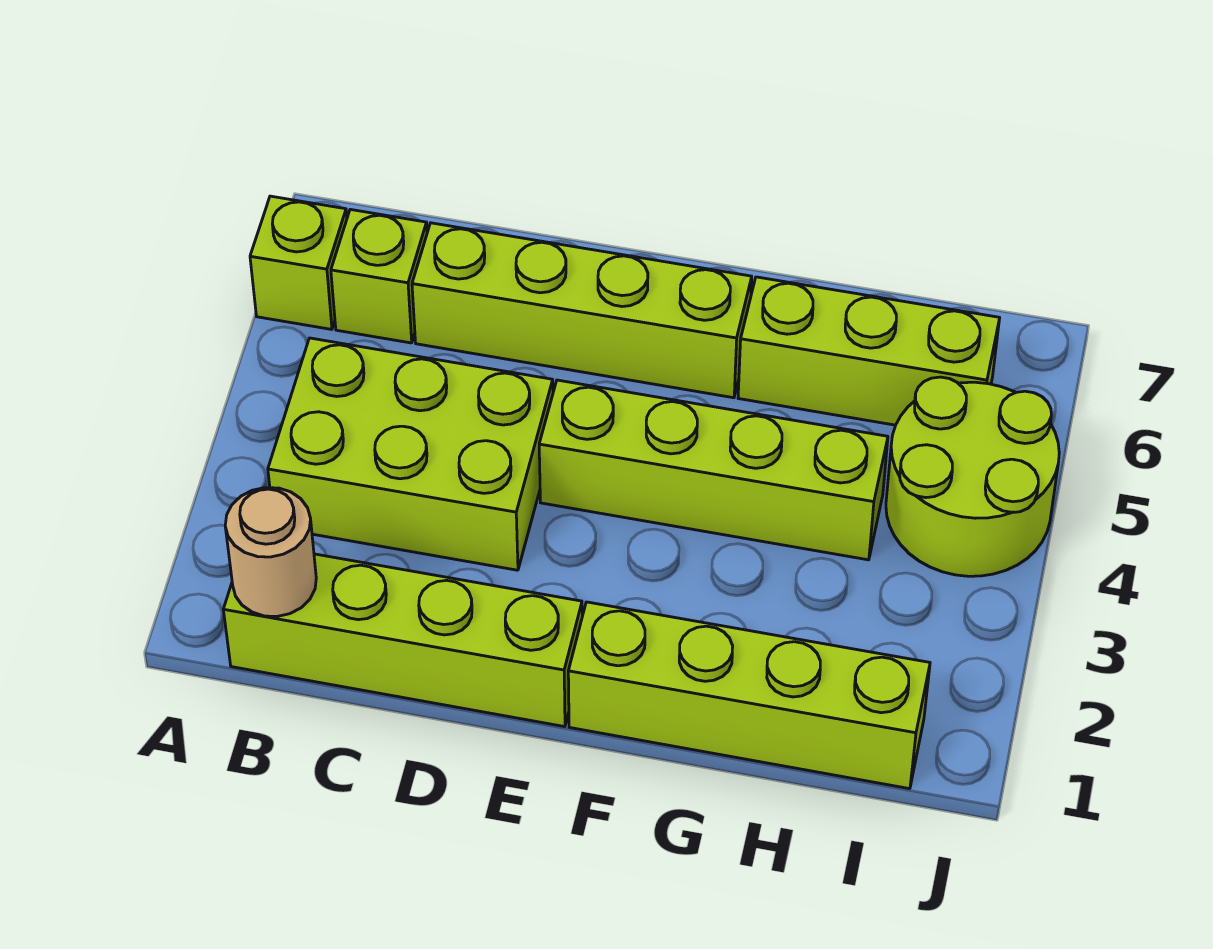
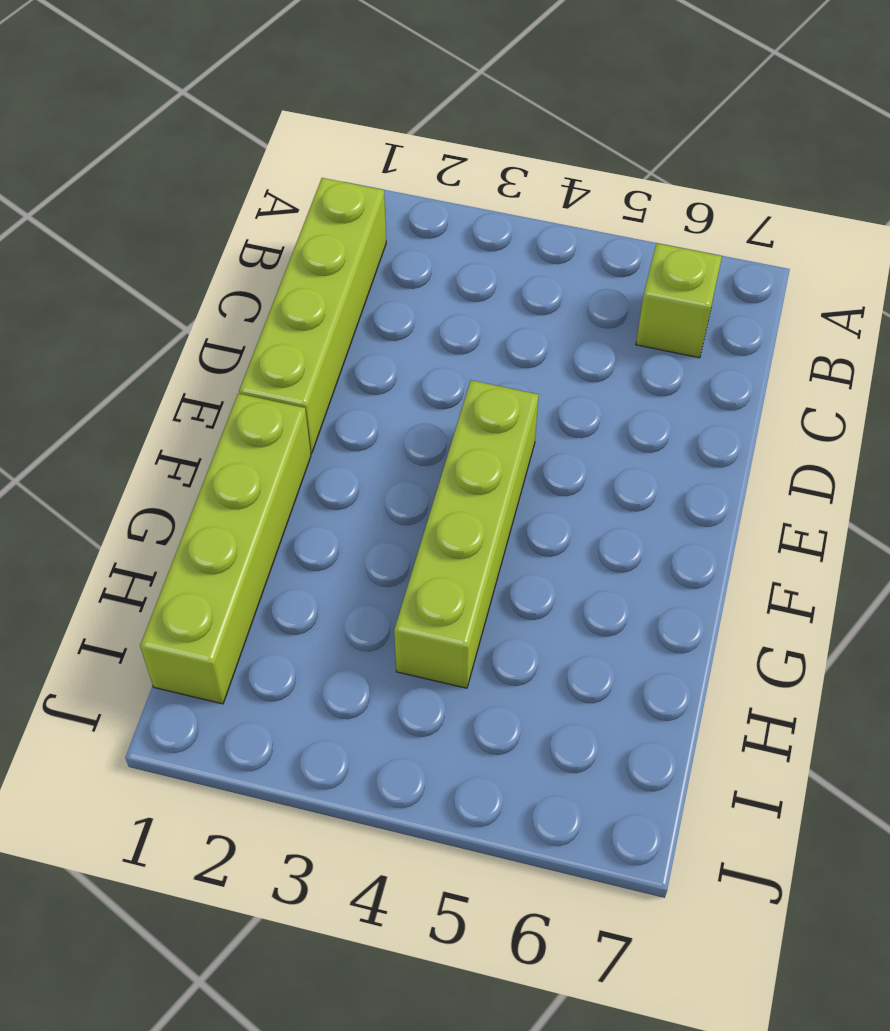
none -> lime 1x1 brick [250,196,347,329]
none -> lime 2x3 brick [268,338,553,570]

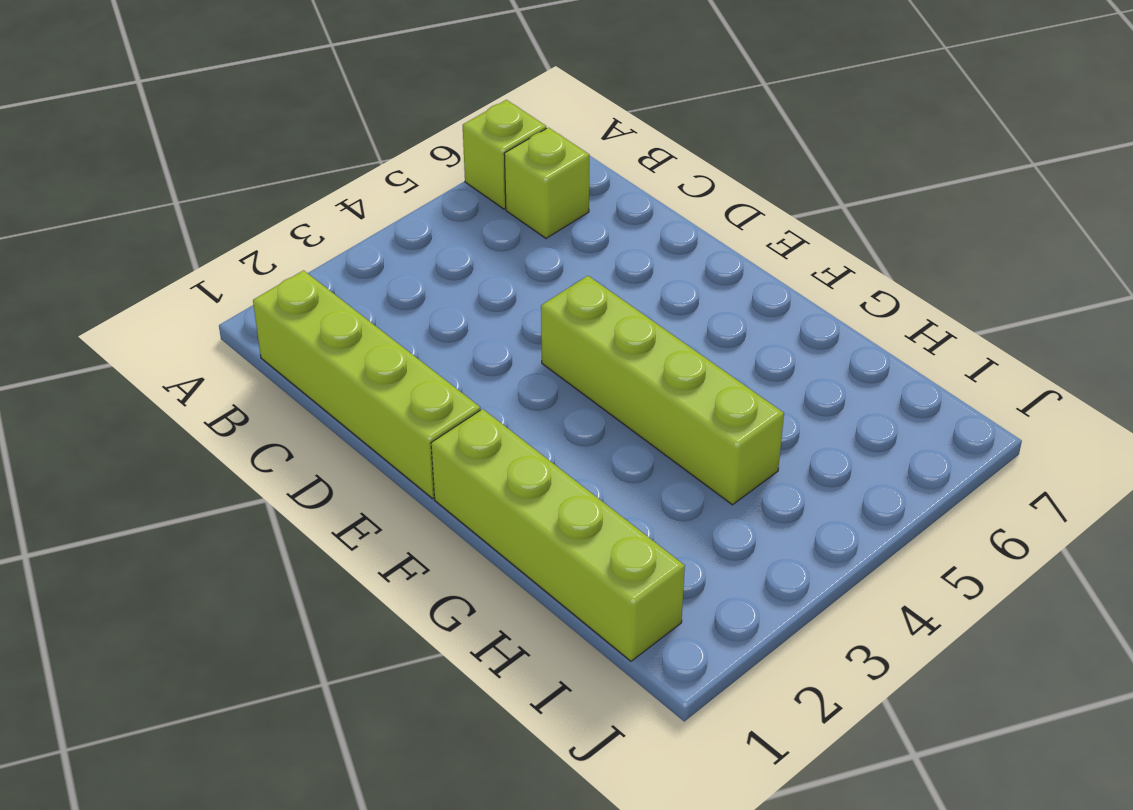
none -> lime 2x3 brick [268,338,553,570]
none -> lime 1x4 brick [412,223,752,398]

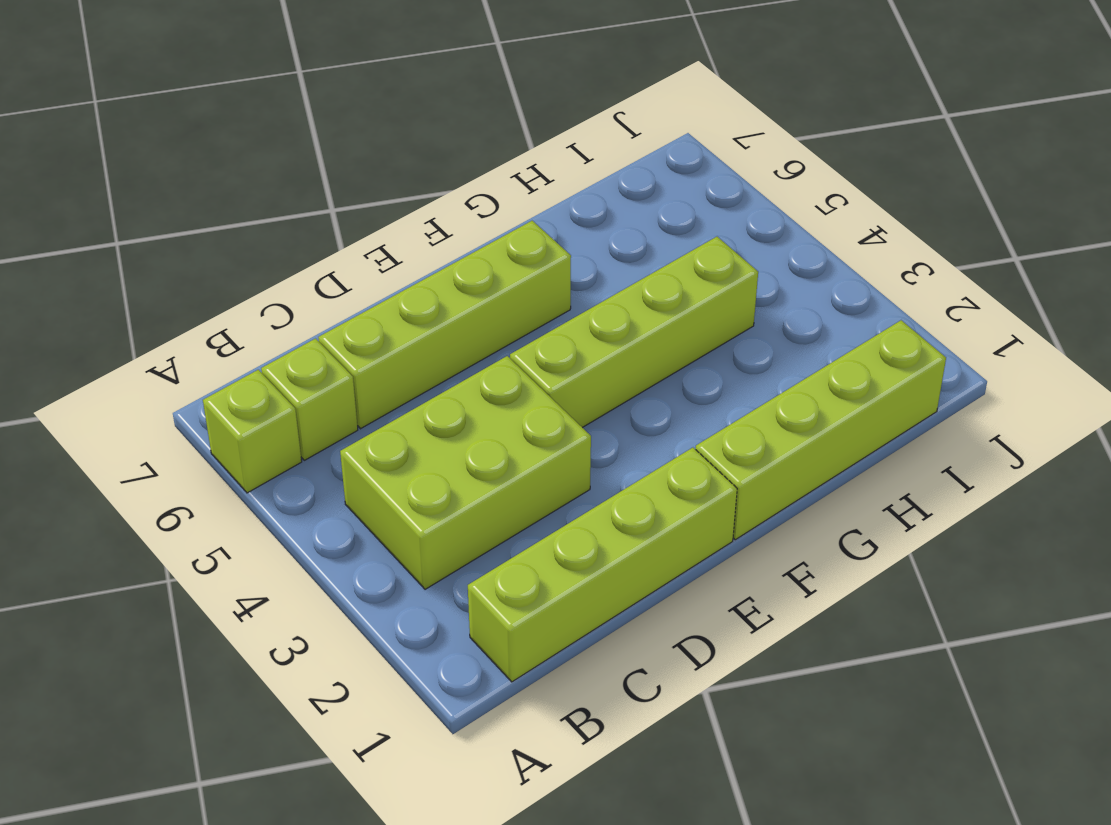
none -> lime 1x3 brick [738,277,1000,425]
none -> lime 2x2 round brick [886,377,1059,576]

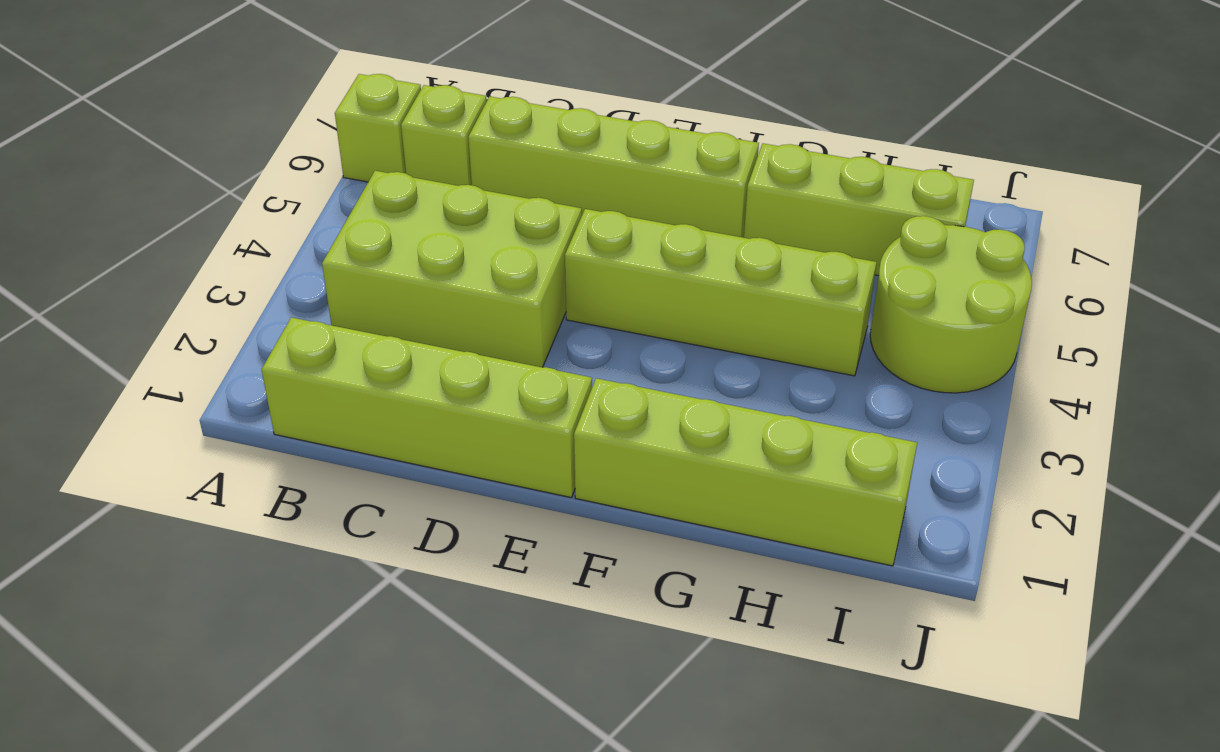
none -> tan 1x1 round brick [225,488,316,617]

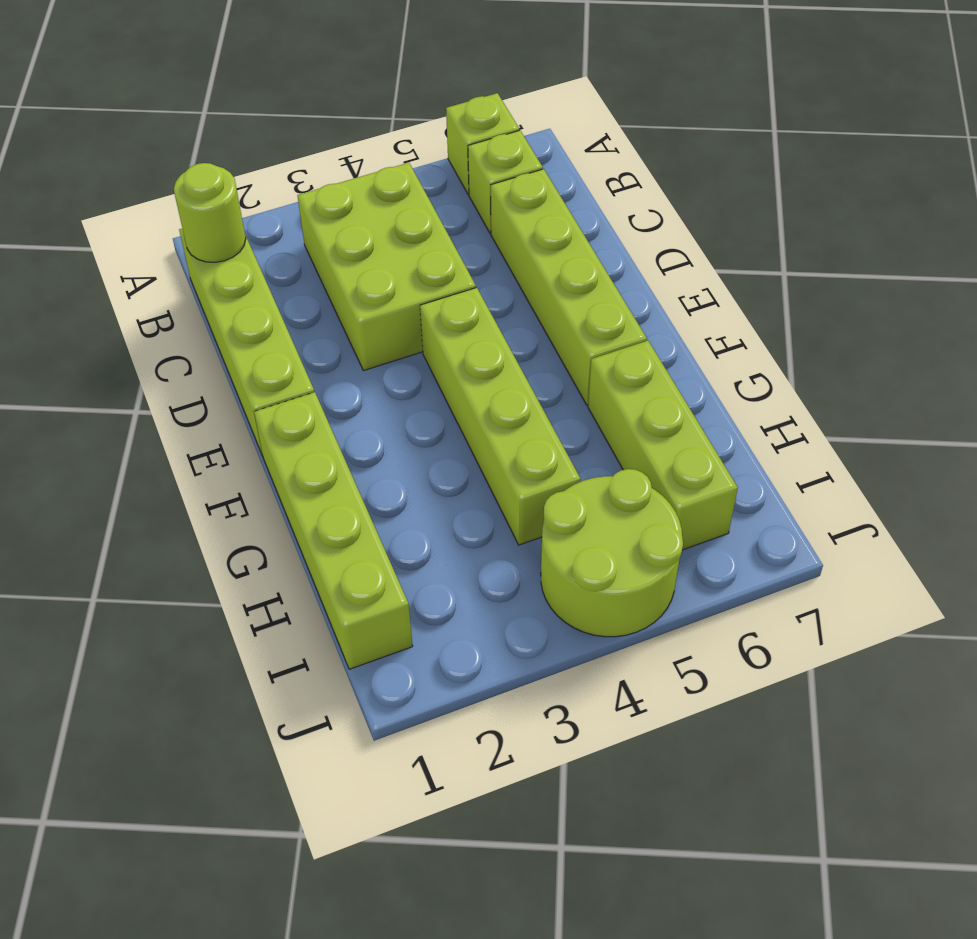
lime 1x1 round brick [174,163,246,262] -> tan 1x1 round brick [225,488,316,617]

